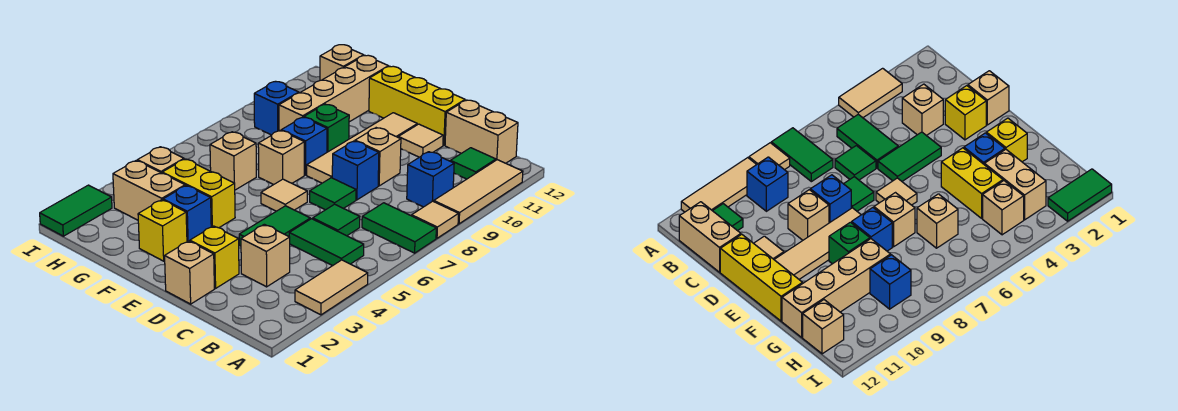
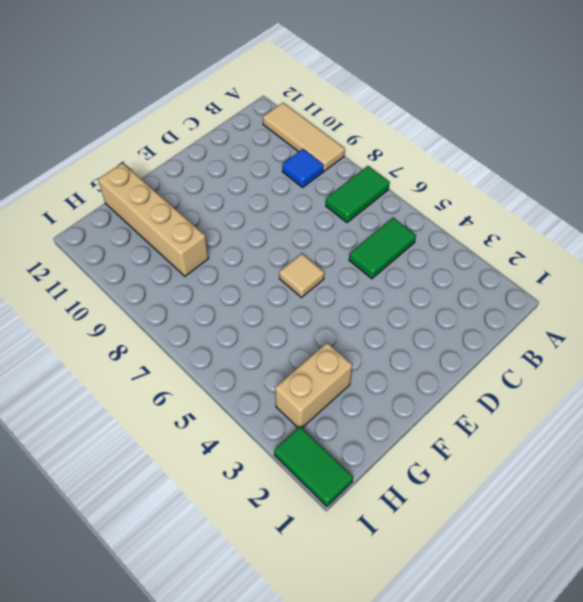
blue 1x1 tile [282,149,324,188] -> blue 1x1 brick [407,152,454,207]
none -> tan 1x2 tile [295,260,368,315]
none -> tan 1x1 tile [412,201,459,238]
none -> green 1x1 tile [450,148,496,179]
none -> tan 1x2 brick [445,100,518,163]

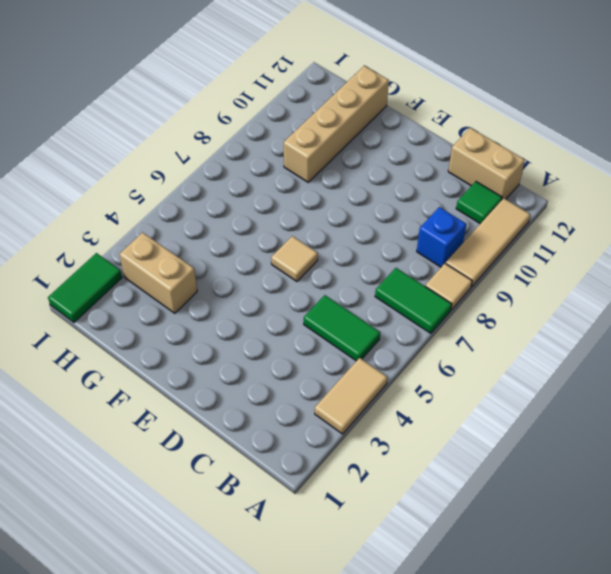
none -> tan 1x1 brick [241,224,290,287]
none -> green 1x1 tile [313,204,360,236]
none -> tan 1x1 brick [165,241,214,304]
none -> yellow 1x1 brick [190,226,239,288]

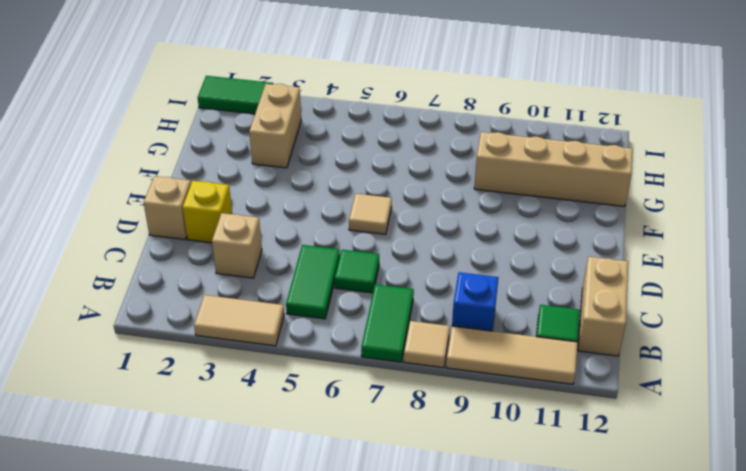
none -> green 1x2 tile [239,206,310,246]
none -> green 1x1 tile [310,178,356,210]
none -> blue 1x1 brick [332,141,379,200]
none -> tan 1x1 brick [355,128,401,186]

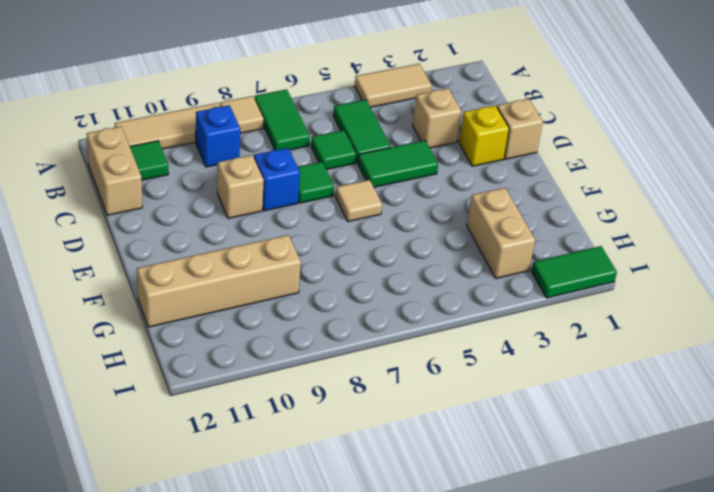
none -> tan 1x1 tile [398,124,443,157]
none -> yellow 1x3 brick [369,66,465,145]
none -> tan 1x4 tile [307,113,417,183]
none -> yellow 1x1 brick [138,200,187,261]

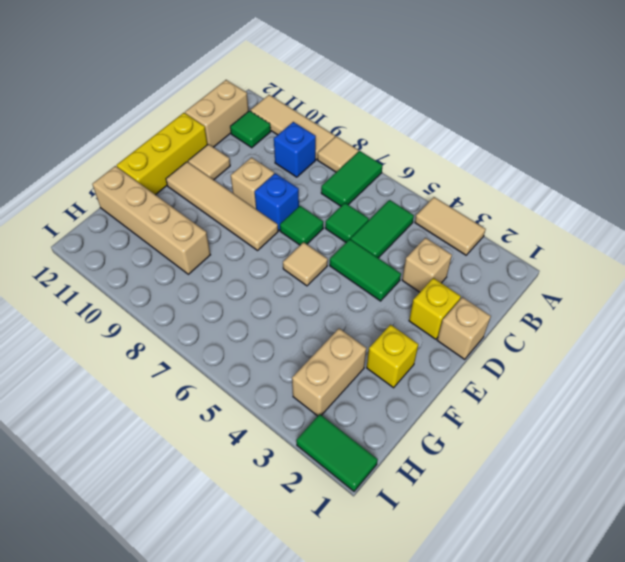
none -> blue 1x1 brick [163,185,211,242]
none -> yellow 1x2 brick [162,159,235,228]
none -> tan 1x1 brick [258,130,304,185]
none -> blue 1x1 brick [281,117,327,175]

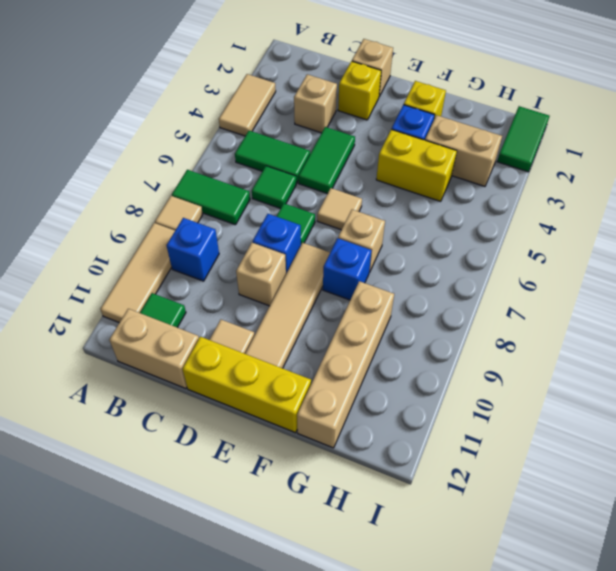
none -> green 1x1 brick [304,104,349,152]
none -> tan 1x1 brick [210,132,256,190]
none -> tan 1x1 brick [137,147,184,173]
none -> blue 1x1 brick [254,81,299,135]

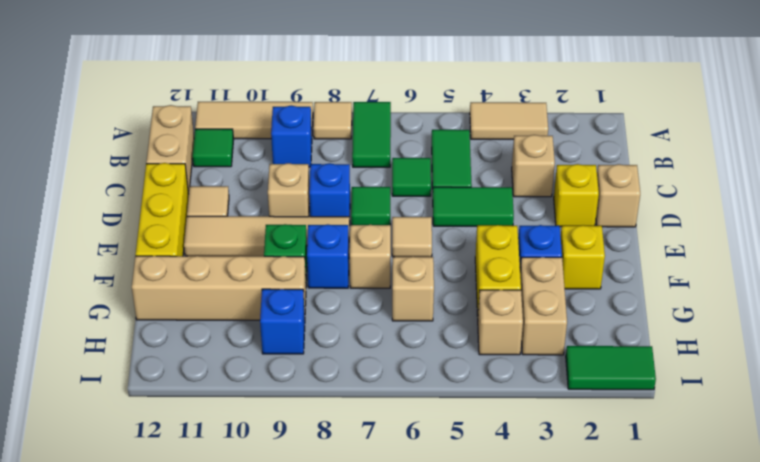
none -> tan 1x1 brick [320,45,364,80]

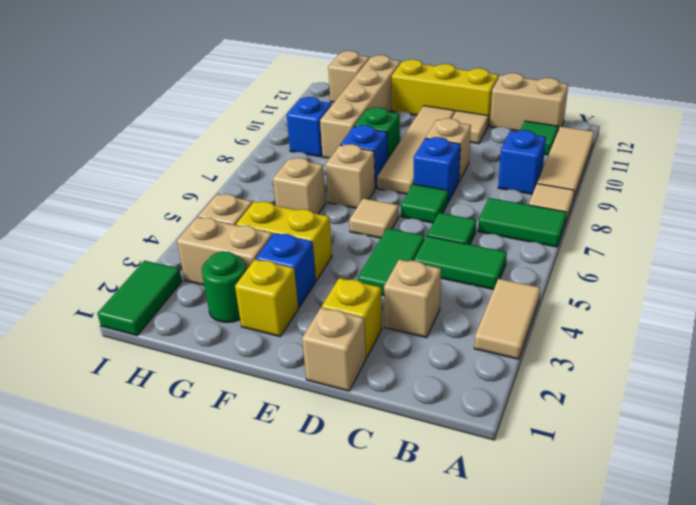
green 1x1 round brick [202,251,246,322] -> none

